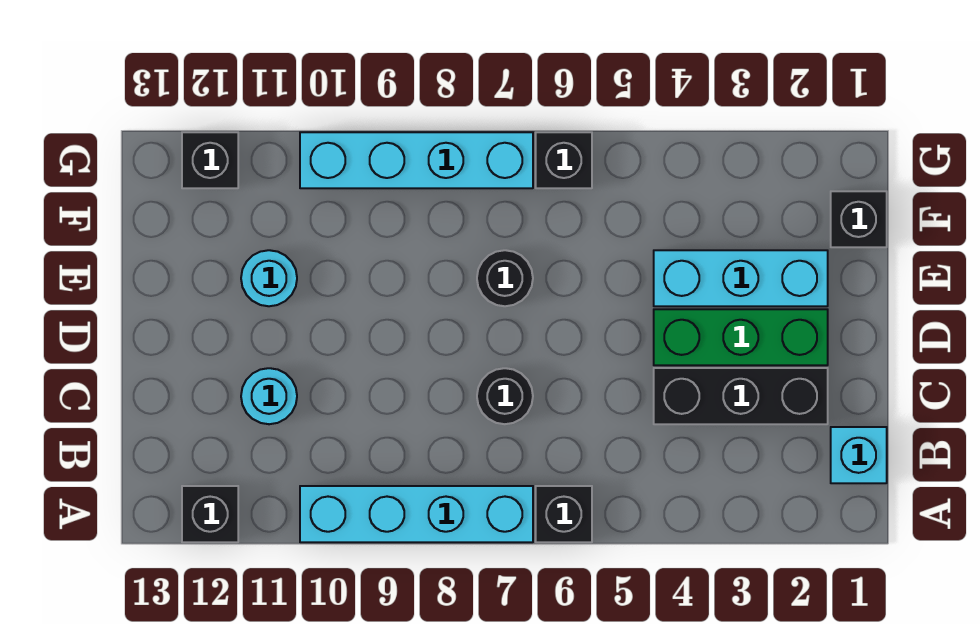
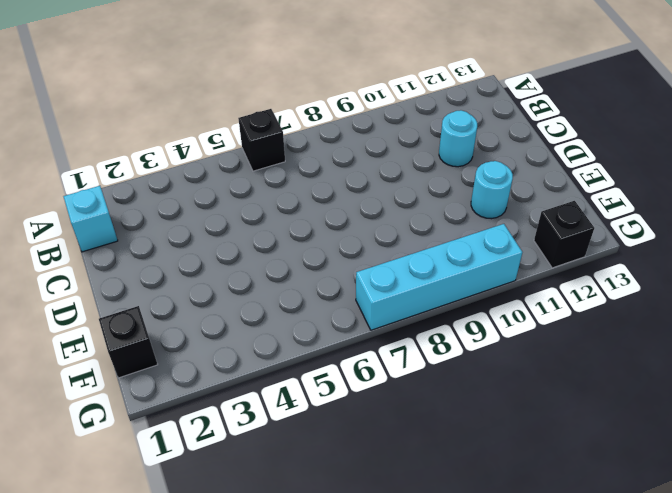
none -> cyan 1x4 brick [300,486,533,542]
none -> black 1x1 brick [182,486,238,542]
none -> black 1x3 brick [654,368,828,424]

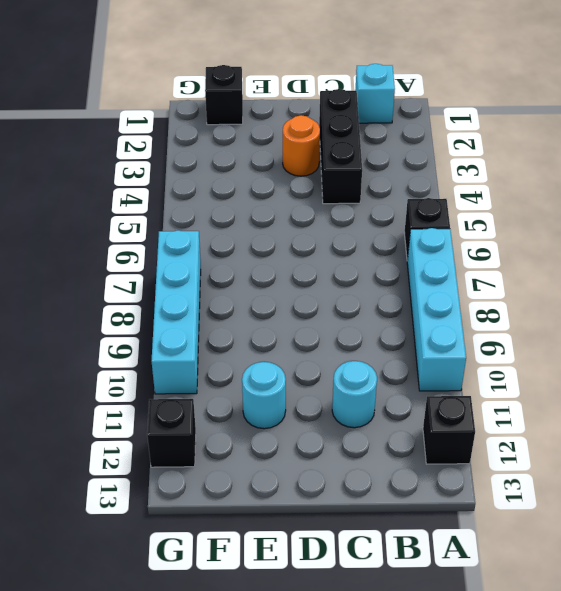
orange 1x1 round brick [283,115,320,176] -> green 1x3 brick [654,309,828,365]
none -> black 1x1 round brick [477,368,533,424]
none -> cyan 1x3 brick [654,250,828,306]
none -> black 1x1 round brick [477,250,533,306]

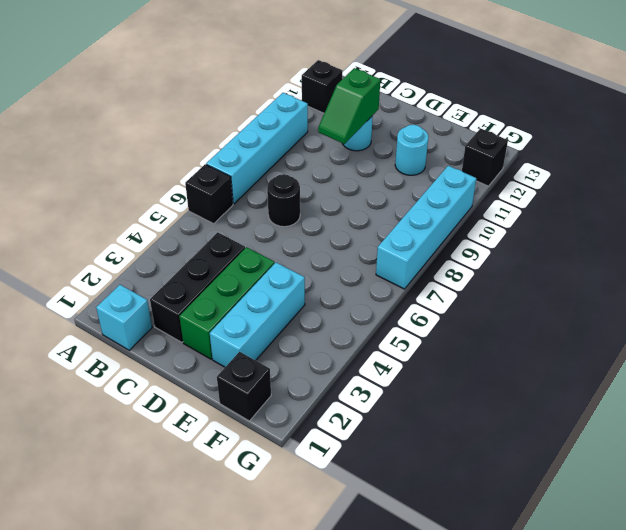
green 1x2 slope [318,68,380,144] -> none
none -> black 1x1 round brick [477,250,533,306]
none -> black 1x1 brick [536,132,592,188]

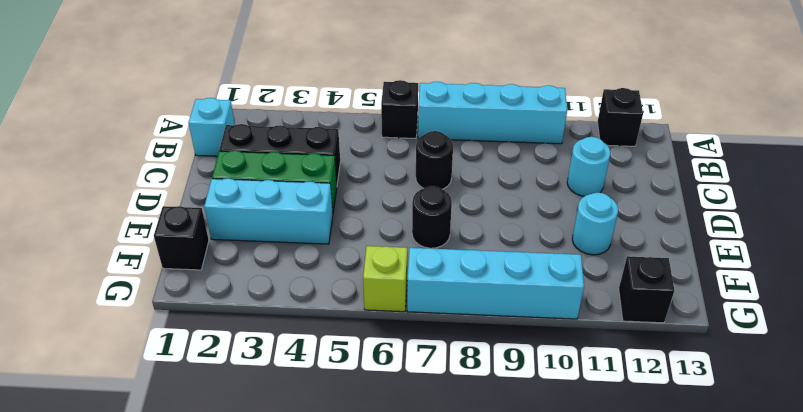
lime 1x1 brick [363,246,407,312] -> black 1x1 brick [536,132,592,188]

